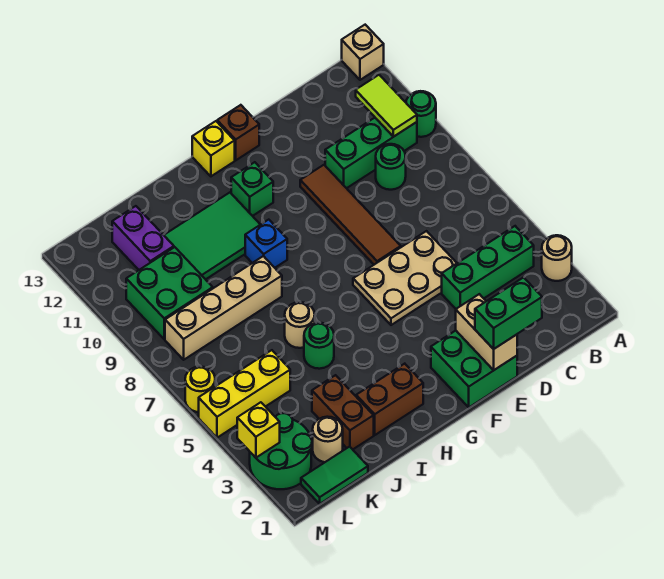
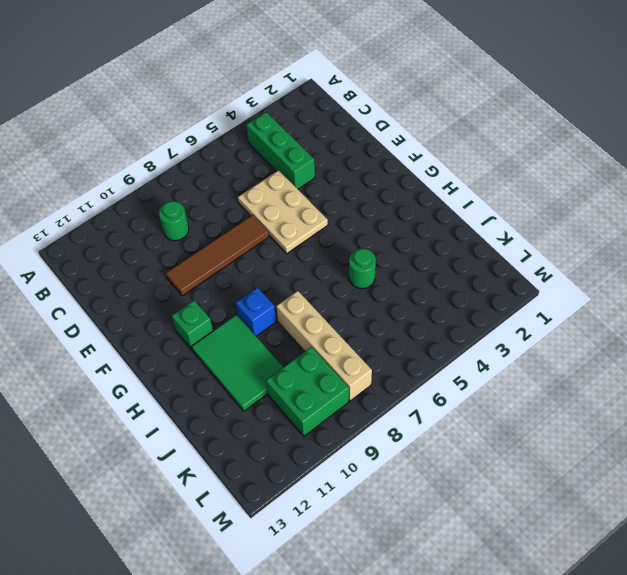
none -> tan 1x1 round brick [542,235,572,281]
none -> green 1x1 round brick [406,91,436,137]
none -> tan 1x1 brick [342,25,384,80]
none -> green 1x3 brick [325,118,417,188]

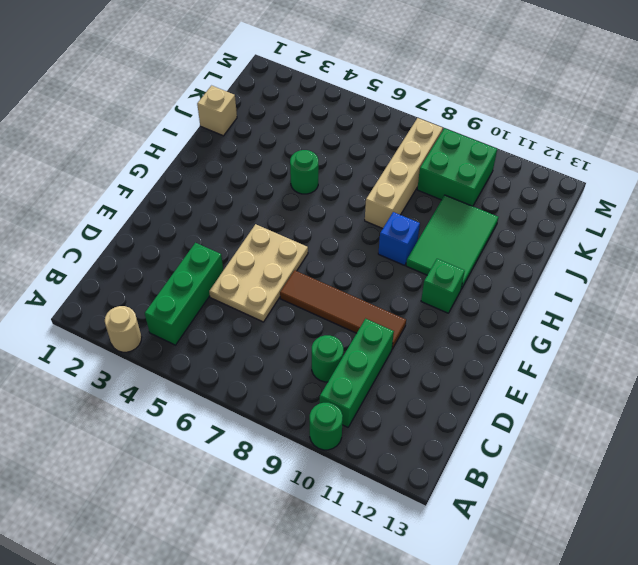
tan 1x1 brick [197,86,237,136] -> tan 1x1 brick moved to [342,25,384,80]
none -> green 2x2 brick [431,331,517,407]
none -> brown 1x1 brick [217,105,259,160]
none -> yellow 1x1 brick [192,121,235,176]
none -> brown 1x2 brick [356,364,423,435]

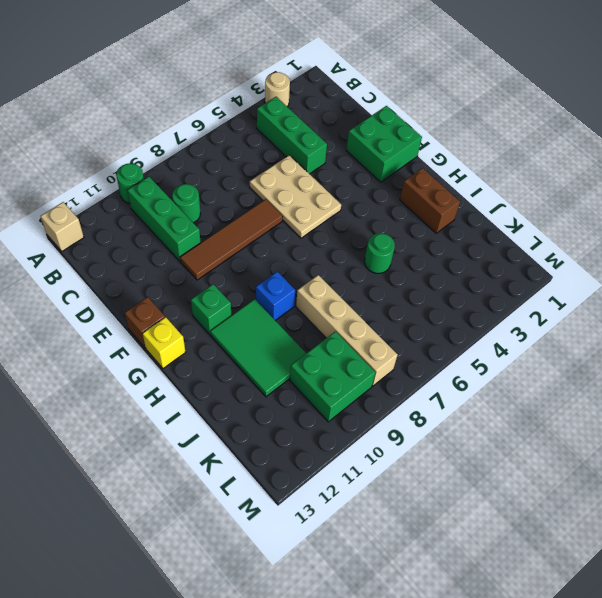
none -> tan 1x1 round brick [285,302,315,348]
none -> brown 1x2 brick [312,375,374,449]
none -> green 1x2 tile [301,447,368,504]
none -> tan 1x1 round brick [313,417,343,462]

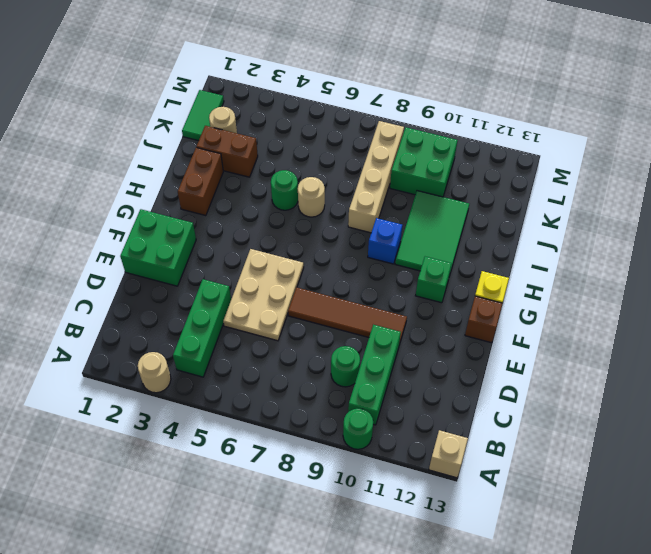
none -> yellow 1x3 brick [199,350,290,438]
none -> purple 1x2 brick [112,206,174,270]
none -> green 2x2 round brick [250,413,312,489]
none -> yellow 1x1 round brick [185,367,215,412]

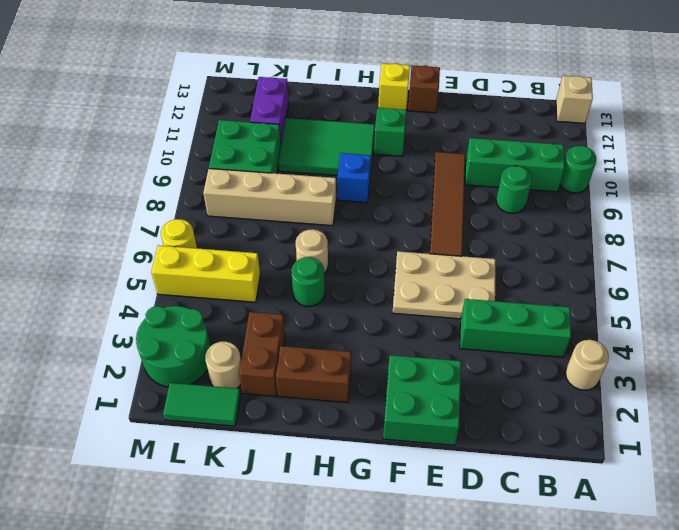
none -> lime 1x2 tile [356,75,417,137]
none -> tan 1x2 brick [456,294,517,370]
none -> yellow 1x1 brick [237,402,280,458]
none -> green 1x2 brick [475,277,542,349]

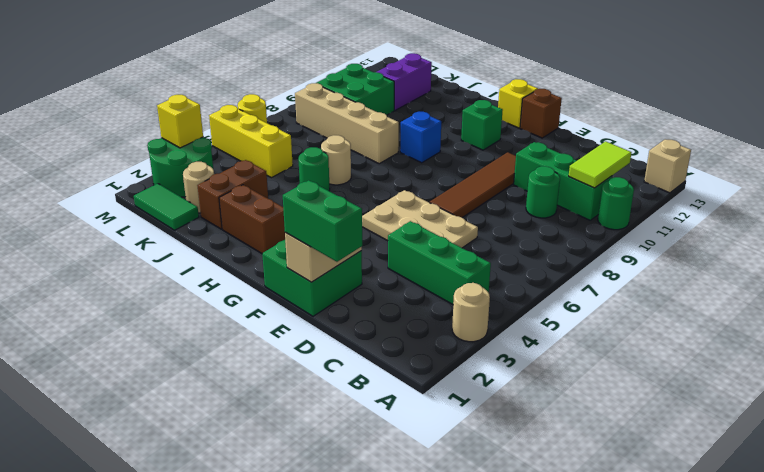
none -> green 2x3 tile [164,193,260,279]

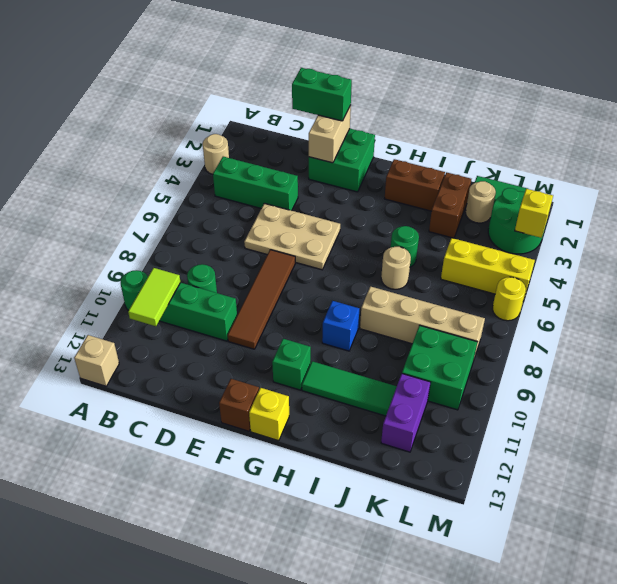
green 1x3 tile [302,361,397,416] -> green 2x3 tile [164,193,260,279]

